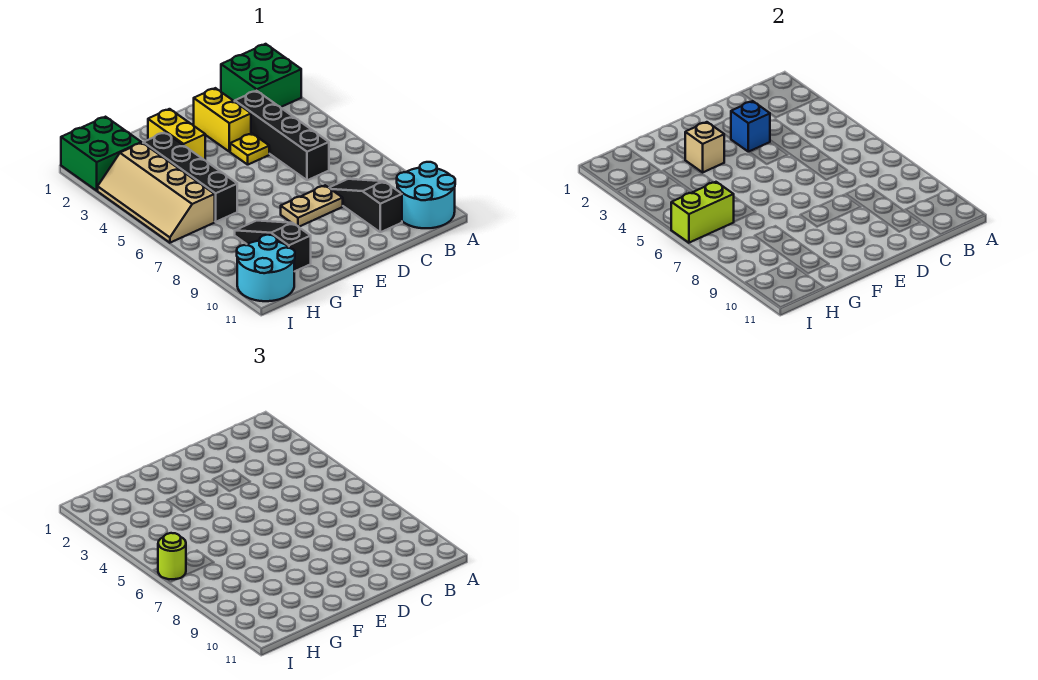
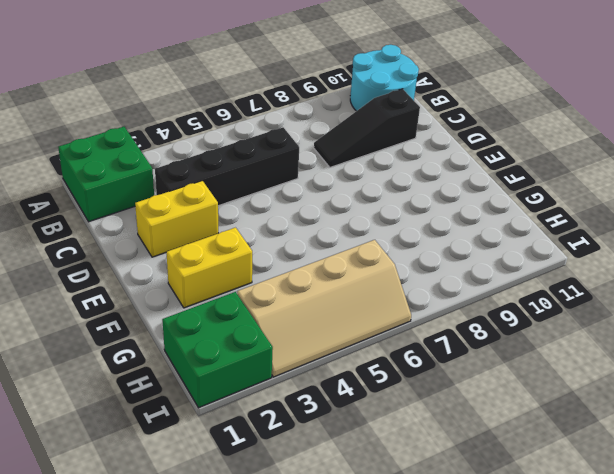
none -> yellow 1x1 plate [230,133,269,165]
none -> tan 1x2 plate [281,185,343,227]
none -> black 1x4 brick [143,132,237,222]

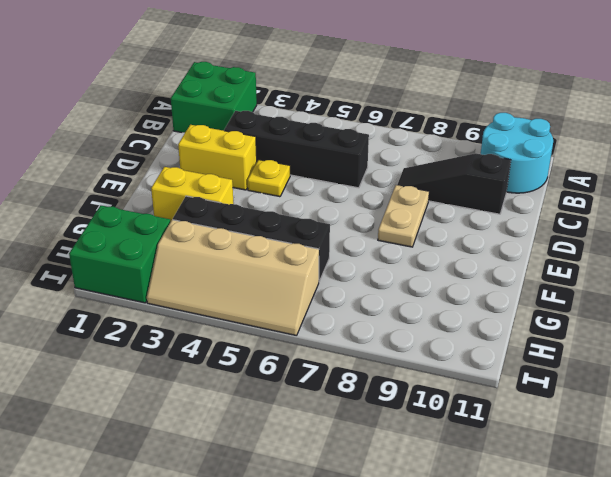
none -> black 1x3 slope [235,221,311,272]
none -> cyan 2x2 round brick [237,235,295,301]
none -> blue 1x1 brick [731,101,770,152]

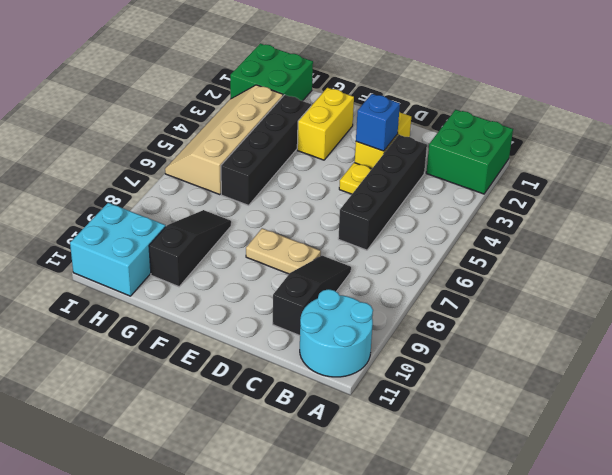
cyan 2x2 brick [70,203,166,296] -> cyan 2x2 round brick [237,235,295,301]
none -> tan 1x1 brick [685,122,724,172]
none -> lime 1x2 brick [671,182,734,243]
none -> lime 1x1 round brick [158,533,186,579]

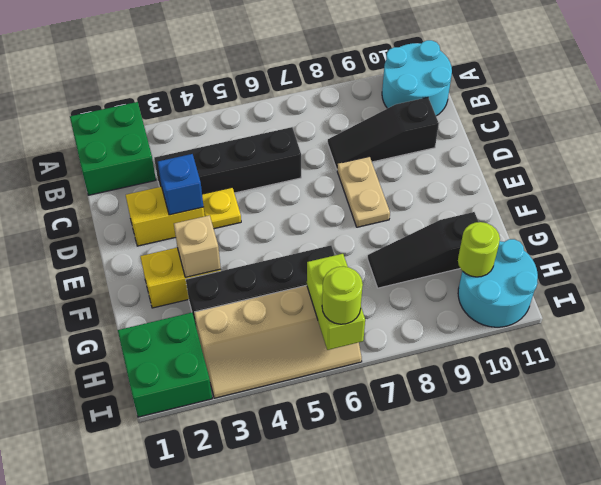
lime 1x1 round brick [458,222,500,277] -> none

